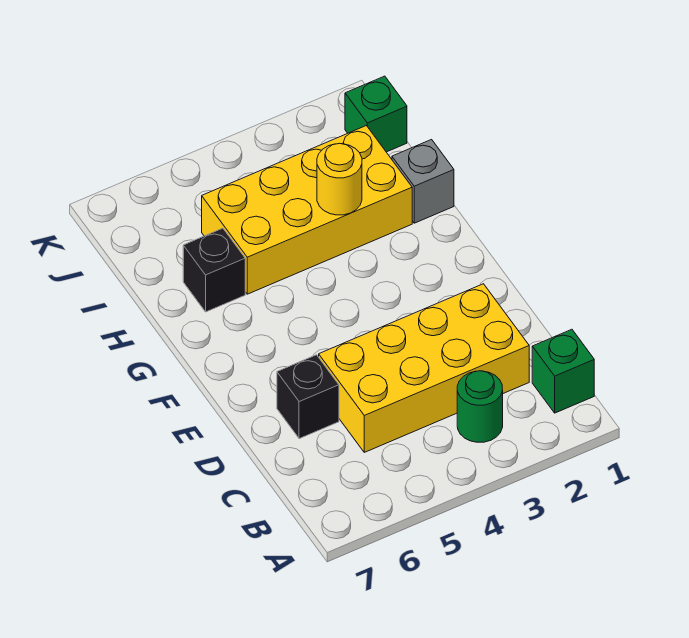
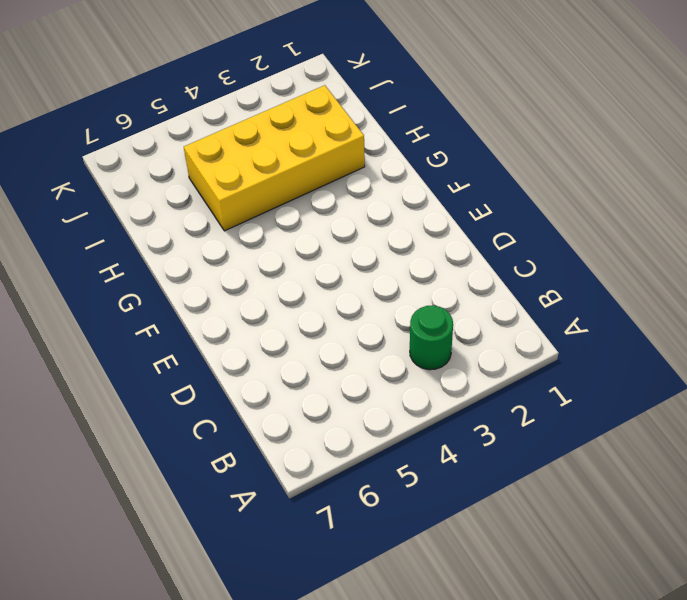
none -> green 1x1 brick [532,329,594,413]
none -> yellow 2x4 brick [319,284,529,452]

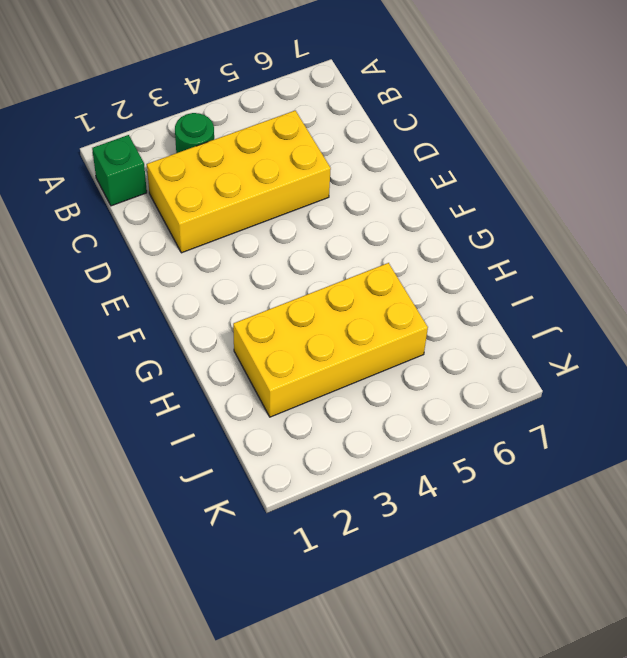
none -> black 1x1 brick [277,355,339,439]
none -> grey 1x1 brick [392,140,454,223]

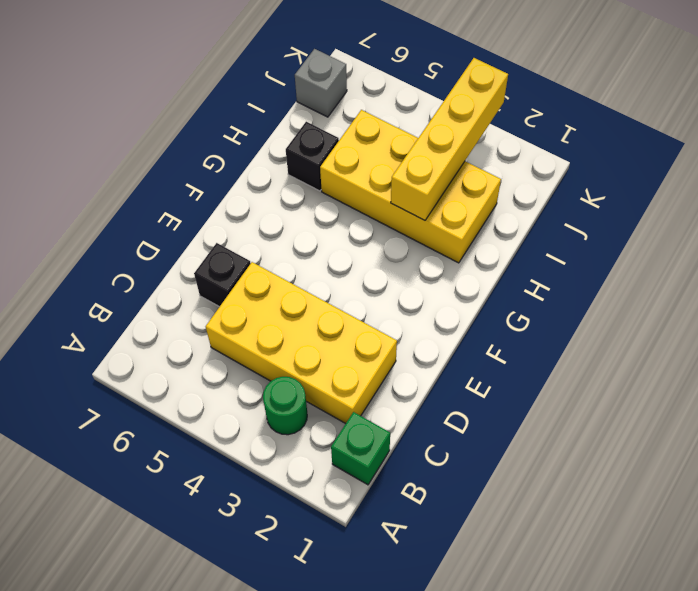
yellow 1x4 brick [391,58,508,220] -> yellow 1x1 round brick [317,143,362,215]
grey 1x1 brick [295,49,347,117] -> grey 1x1 brick moved to [392,140,454,223]
none -> green 1x1 brick [345,76,407,152]

